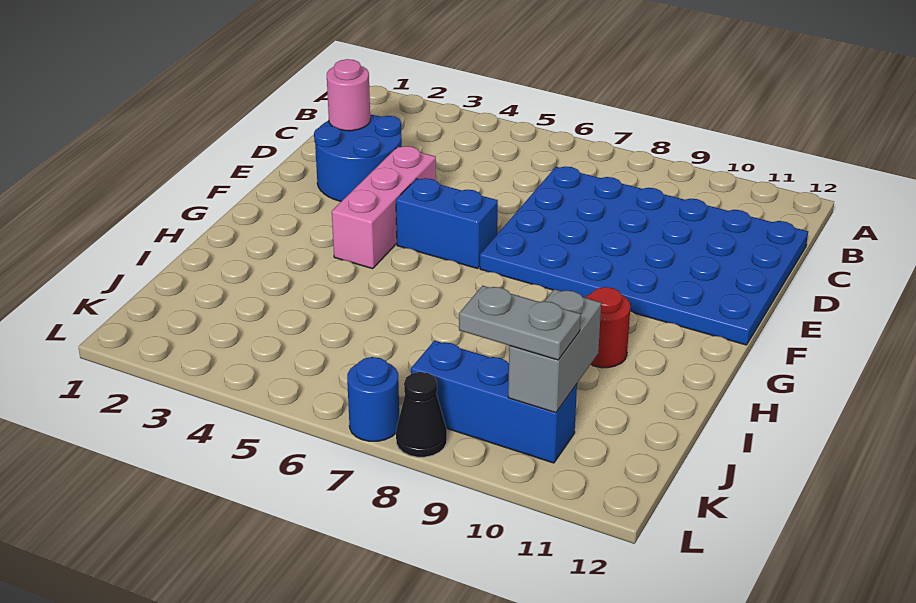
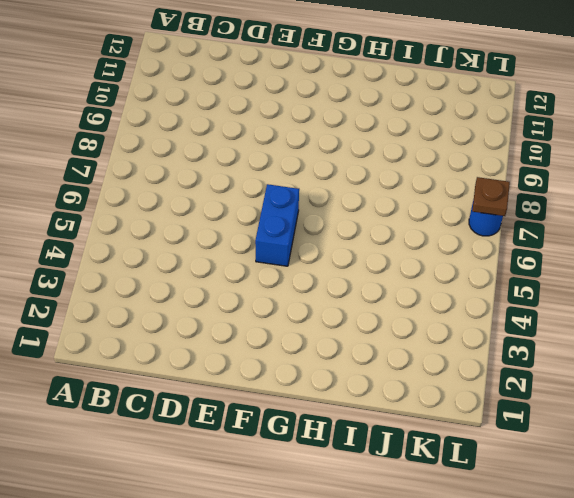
brown 1x1 plate [472,177,510,216] -> none
none -> blue 4x6 plate [480,167,808,345]
none -> blue 2x2 round brick [314,115,402,201]

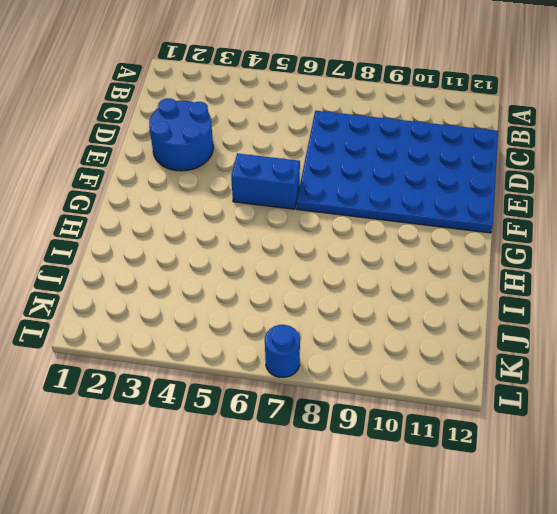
none -> pink 1x3 brick [332,146,436,269]
none -> red 1x1 round brick [585,287,630,368]

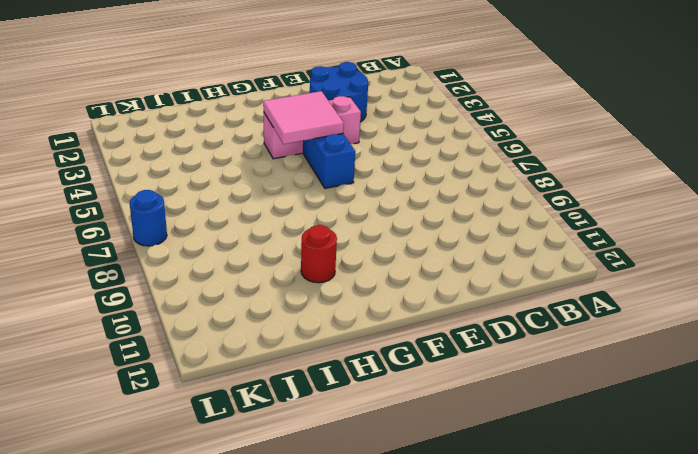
pink 2x2 tile [263,91,344,144] -> none
none -> blue 4x6 plate [480,167,808,345]
none -> blue 1x3 brick [411,341,577,463]

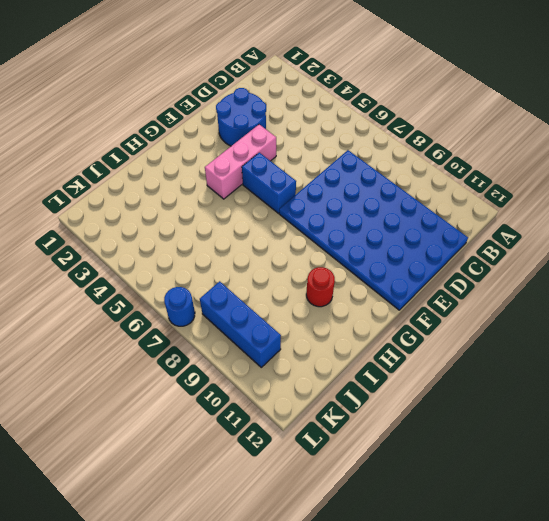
none -> black 1x1 cone [396,372,447,457]
none -> pink 1x1 round brick [327,59,370,131]

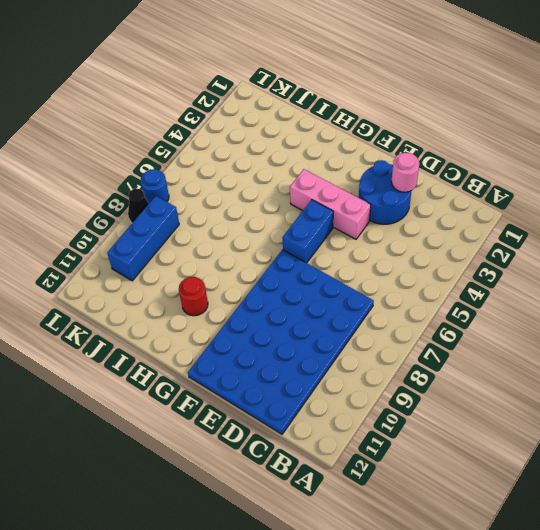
none -> grey 1x2 brick [508,289,601,413]
none -> grey 1x2 plate [459,286,581,360]

